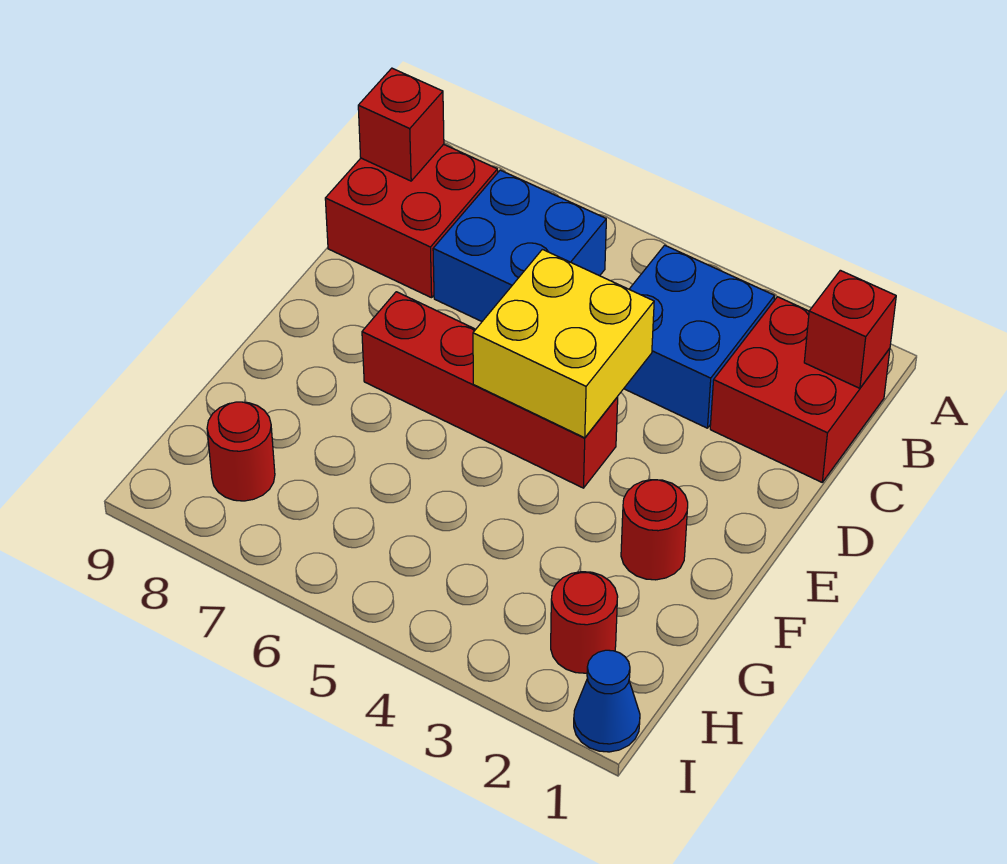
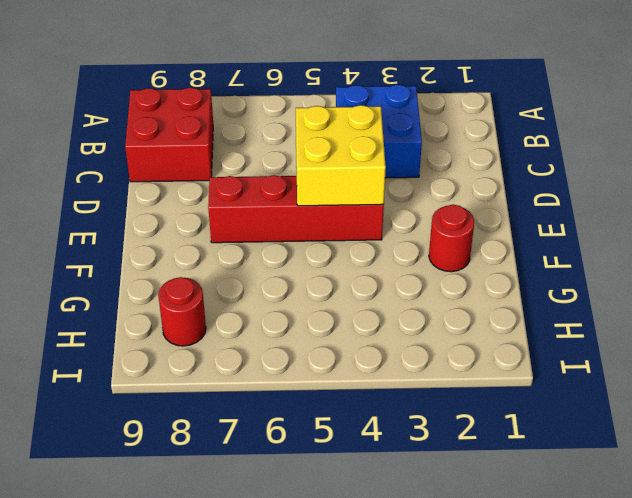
none -> red 2x2 brick [710,297,890,482]
none -> blue 2x2 brick [433,170,606,321]
none -> red 1x1 round brick [551,572,618,673]

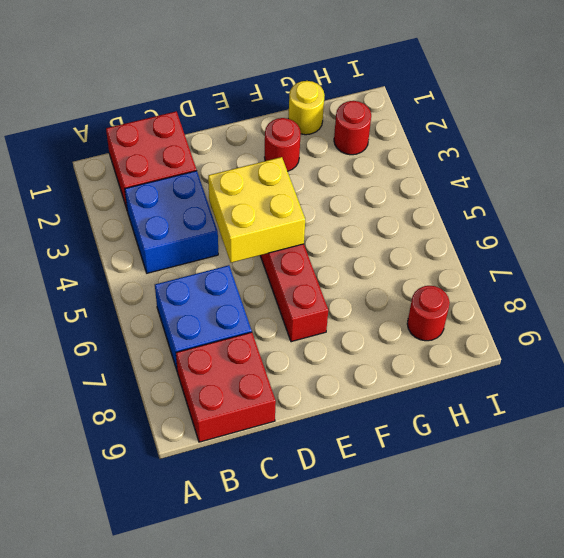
yellow 1x1 round brick [288,81,324,135] -> none
none -> blue 1x1 cone [574,650,640,752]
none -> red 1x1 brick [804,270,896,388]
none -> red 1x1 brick [358,68,444,181]

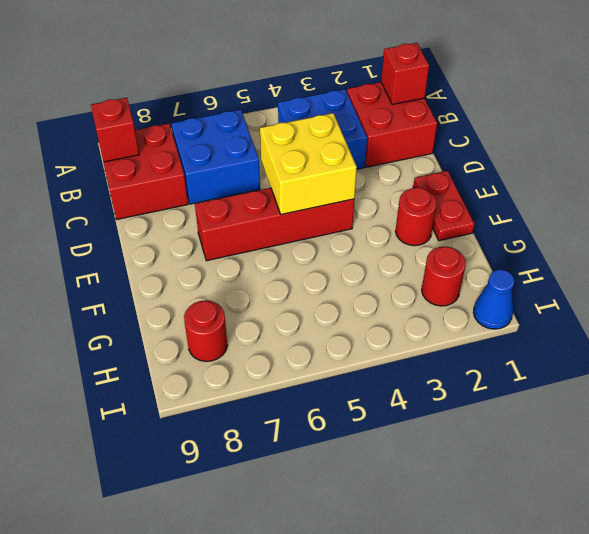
red 1x2 plate [413,171,475,241] -> none

